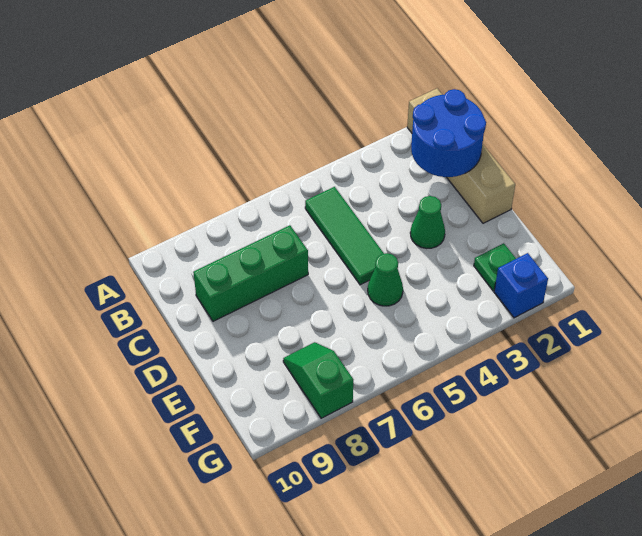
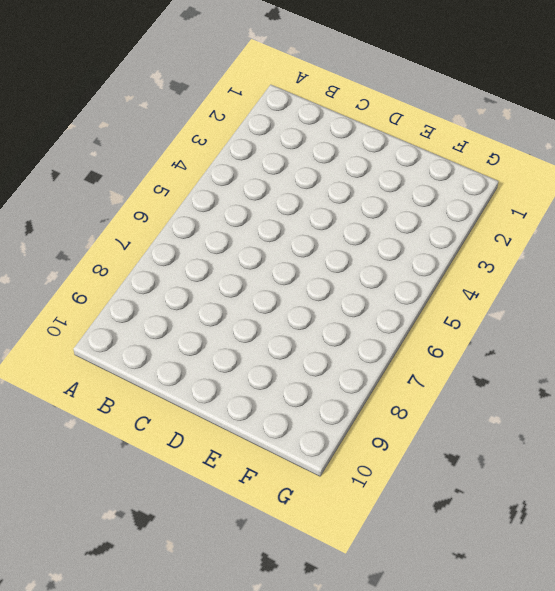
none -> tan 1x4 brick [407,89,515,223]
none -> green 1x3 tile [305,187,384,285]

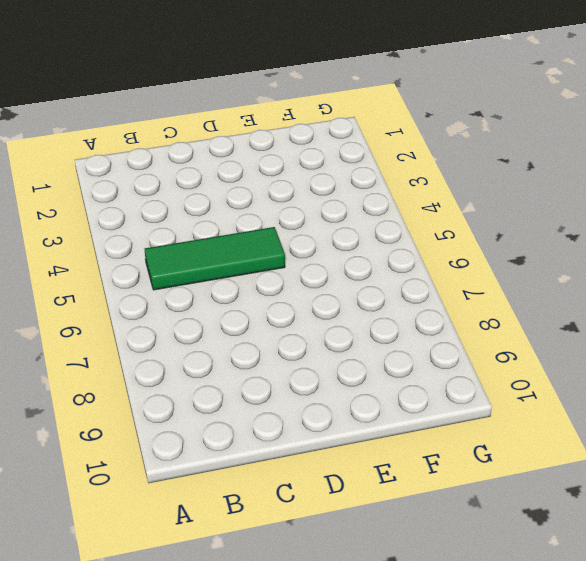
none -> tan 1x4 brick [407,89,515,223]
none -> green 1x3 brick [193,225,308,321]

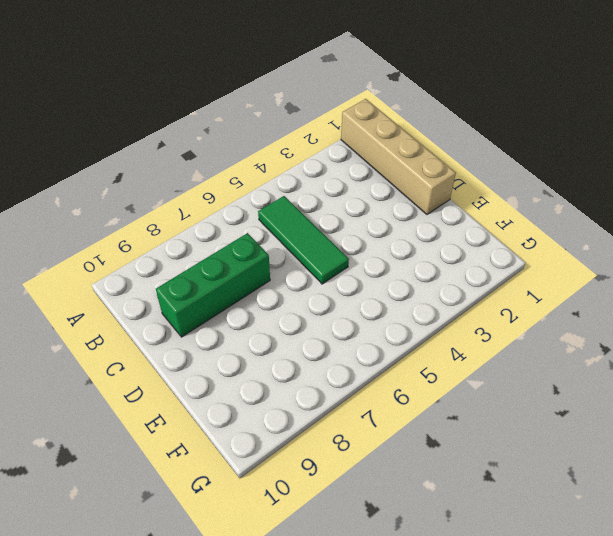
none -> green 1x1 cone [410,196,445,249]
none -> green 1x1 cone [368,253,403,306]

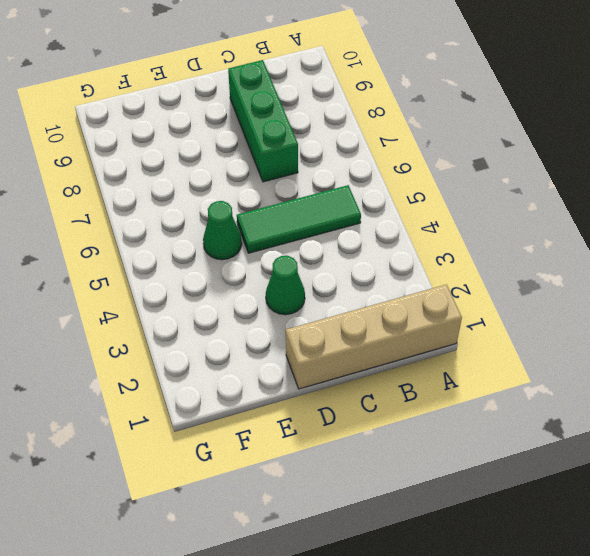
none -> green 1x1 plate [474,243,516,291]
none -> green 1x2 slope [283,342,353,418]

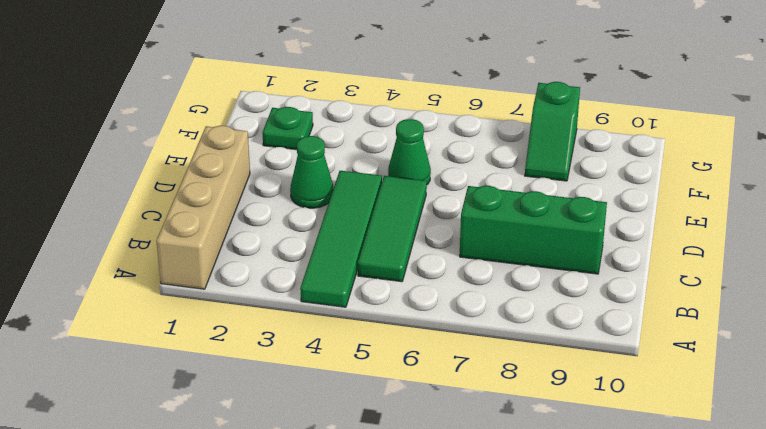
green 1x4 tile [300,171,382,307] -> none
none -> blue 1x1 brick [494,253,548,318]
none -> blue 2x2 round brick [411,89,486,177]

